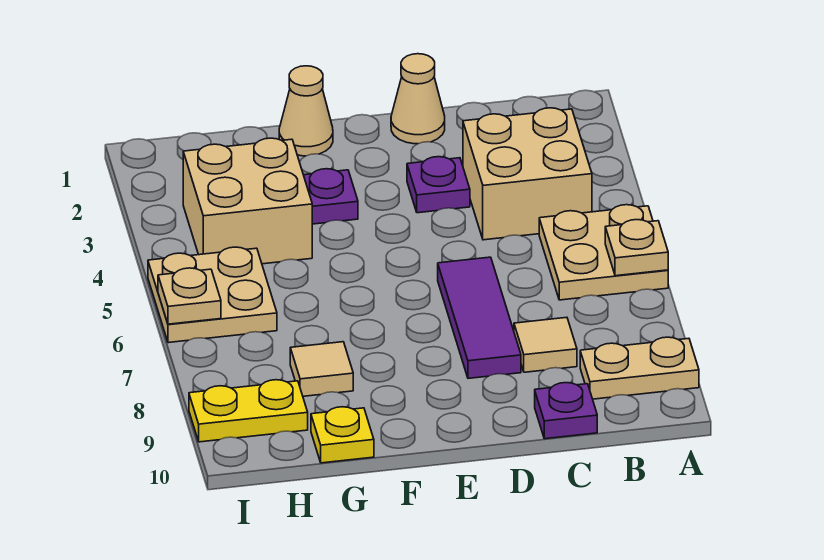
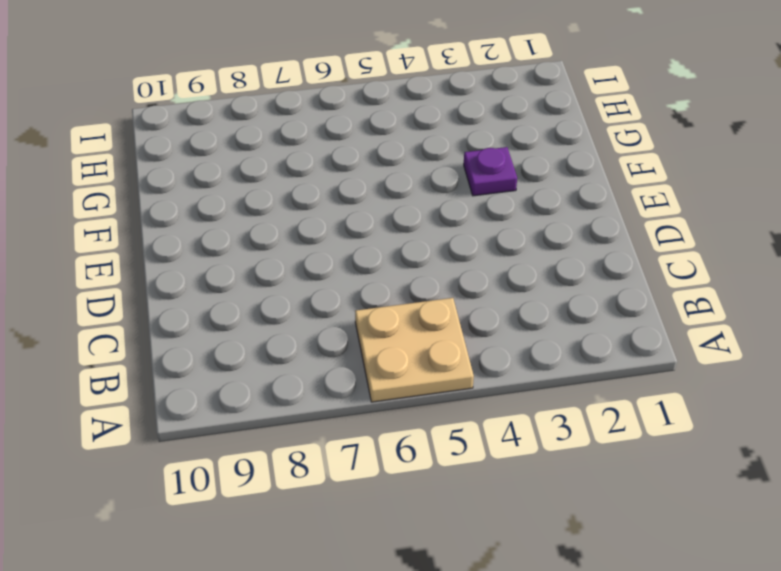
none -> tan 1x2 plate [580,337,699,399]
none -> tan 2x2 brick [463,108,592,240]
none -> tan 1x1 tile [514,317,577,372]

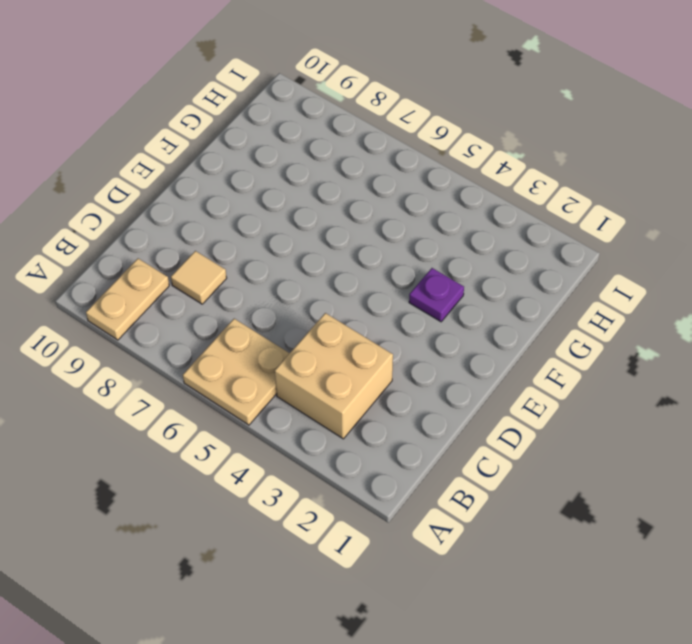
none -> purple 1x1 plate [535,383,597,439]
none -> tan 1x1 cone [391,54,445,144]
none -> purple 1x1 plate [407,157,470,213]

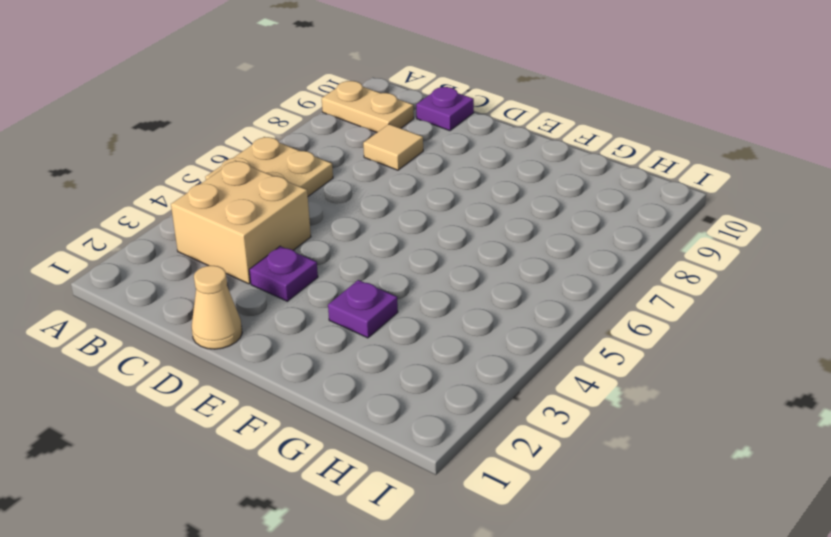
none -> purple 1x3 tile [438,257,521,378]
none -> tan 1x1 cone [279,66,333,156]
none -> tan 2x2 brick [183,138,312,264]

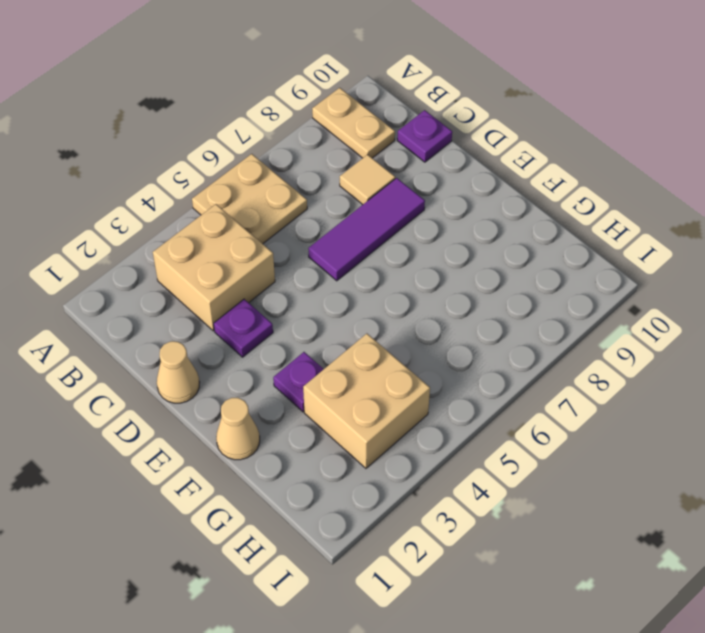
none -> tan 1x1 tile [290,342,353,396]
none -> yellow 1x1 plate [311,407,374,463]
none -> tan 2x2 plate [148,247,277,343]

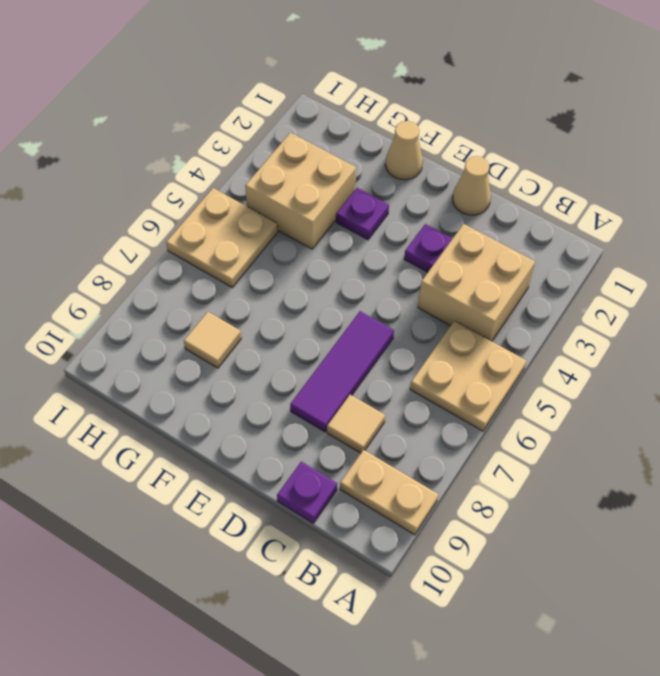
none -> yellow 1x1 plate [311,407,374,463]
none -> yellow 1x2 plate [189,380,308,442]
none -> tan 1x1 plate [605,220,668,276]

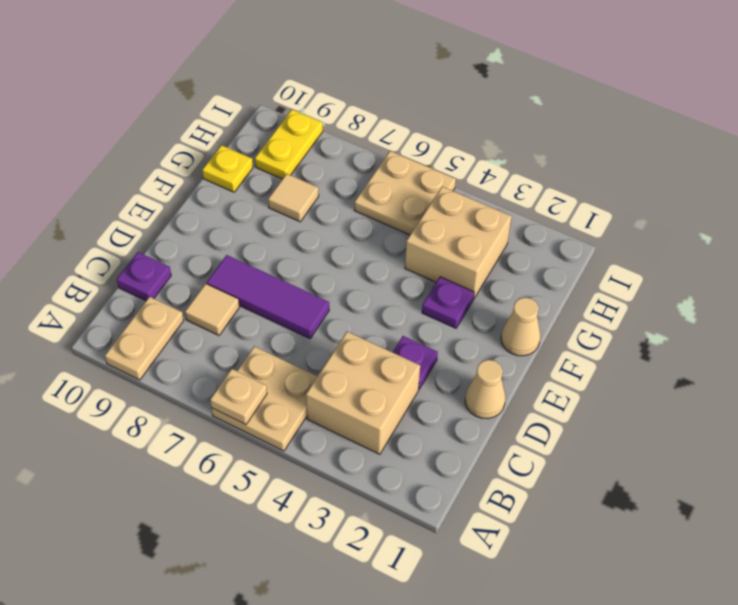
none -> tan 1x1 plate [158,268,221,324]

